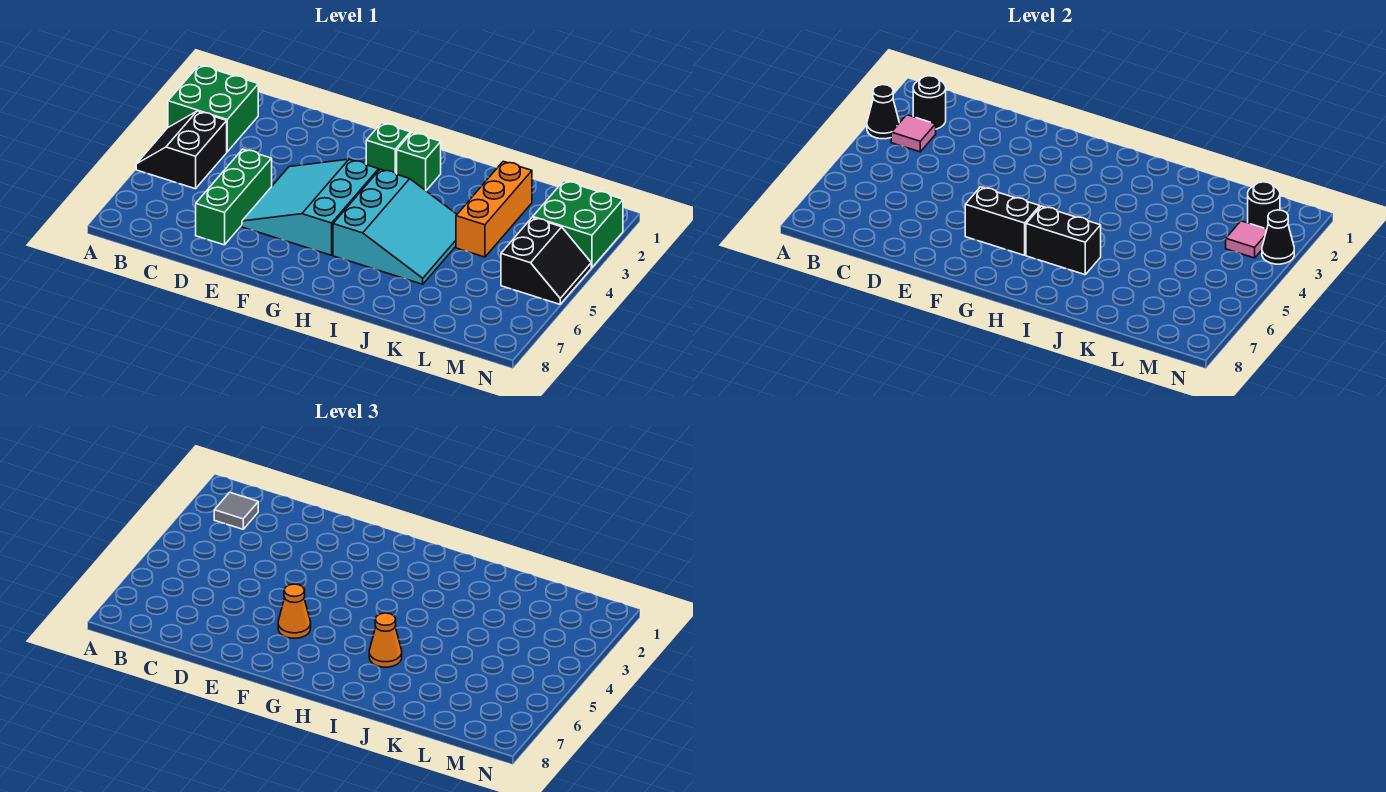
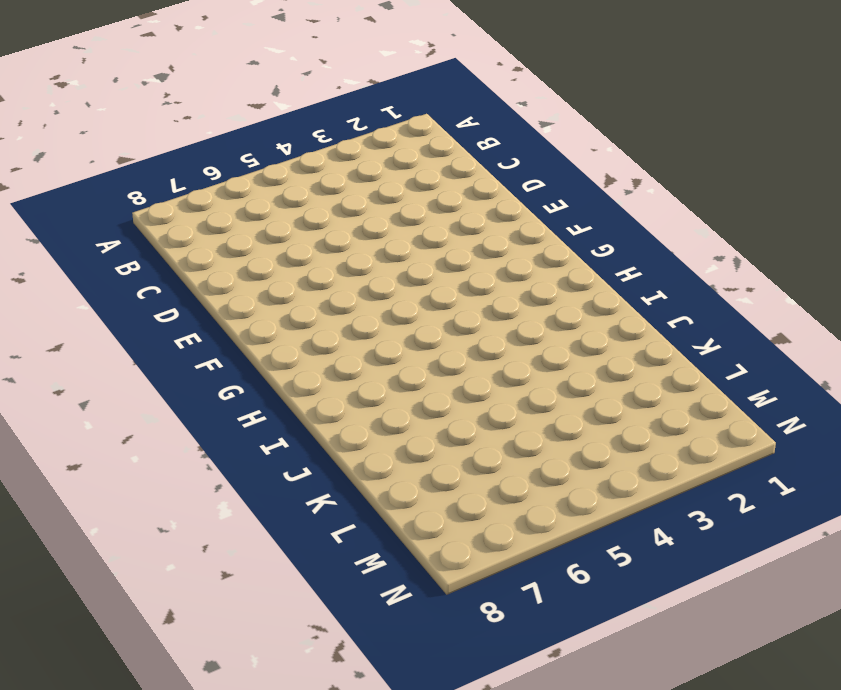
none -> green 2x2 brick [168,65,258,152]
none -> black 2x2 slope [136,111,227,189]
none -> green 1x3 brick [196,149,272,245]

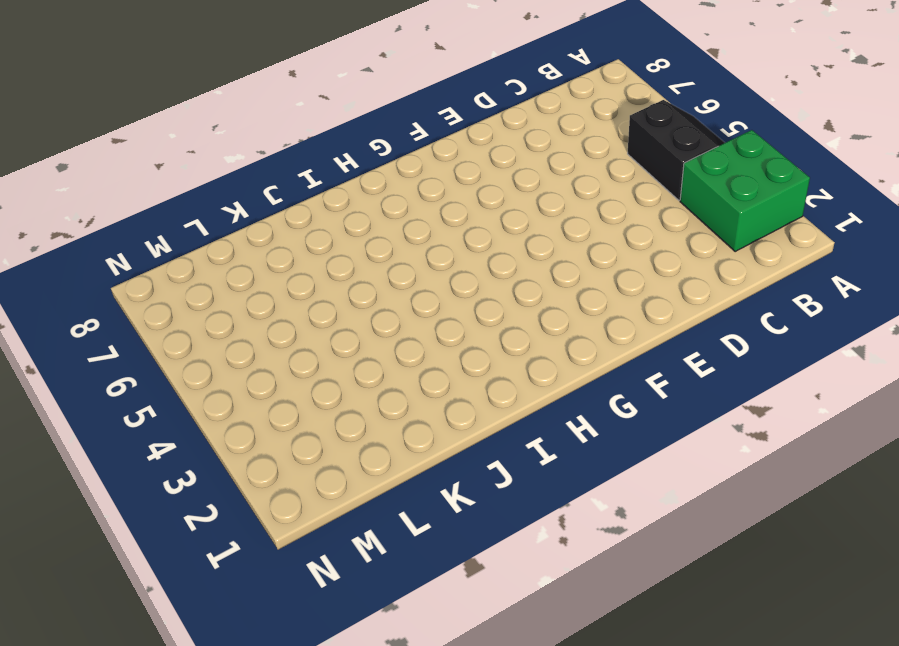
none -> green 1x3 brick [196,149,272,245]
none -> cyan 3x3 slope [242,159,379,255]
none -> green 1x1 brick [366,123,410,174]

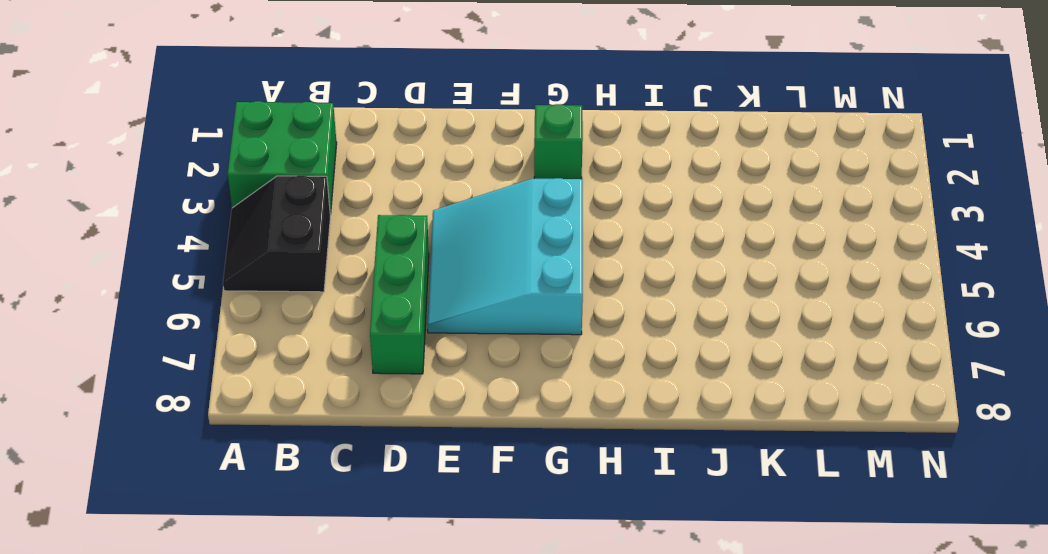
none -> green 1x1 brick [397,133,441,190]
none -> cyan 3x3 slope [333,169,457,284]
none -> orange 1x3 brick [456,161,532,257]

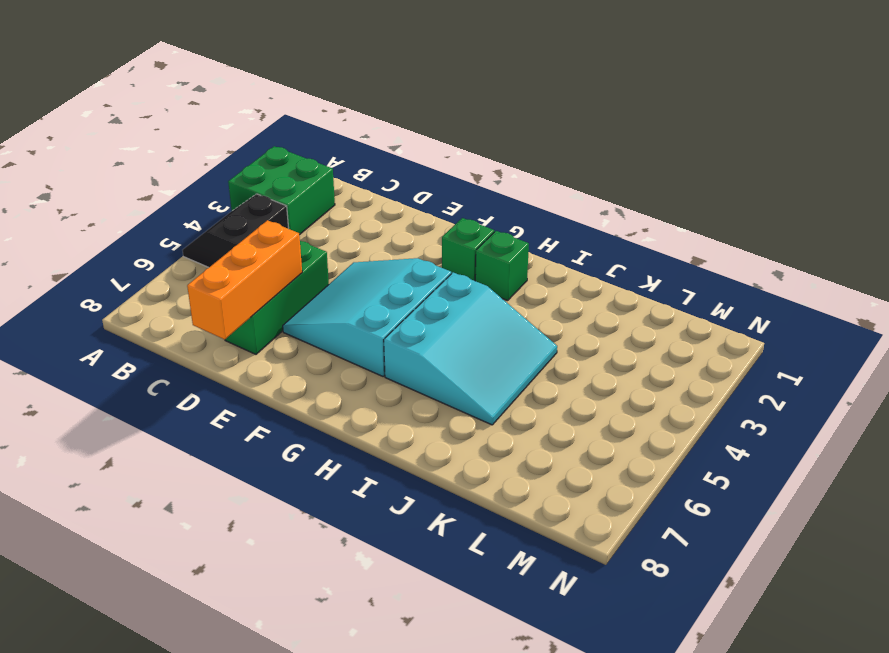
orange 1x3 brick [187,220,302,339] -> orange 1x3 brick moved to [456,161,532,257]
none -> green 2x2 brick [533,181,623,268]
none -> black 2x2 slope [501,217,591,304]
none -> black 1x1 cone [867,85,899,139]

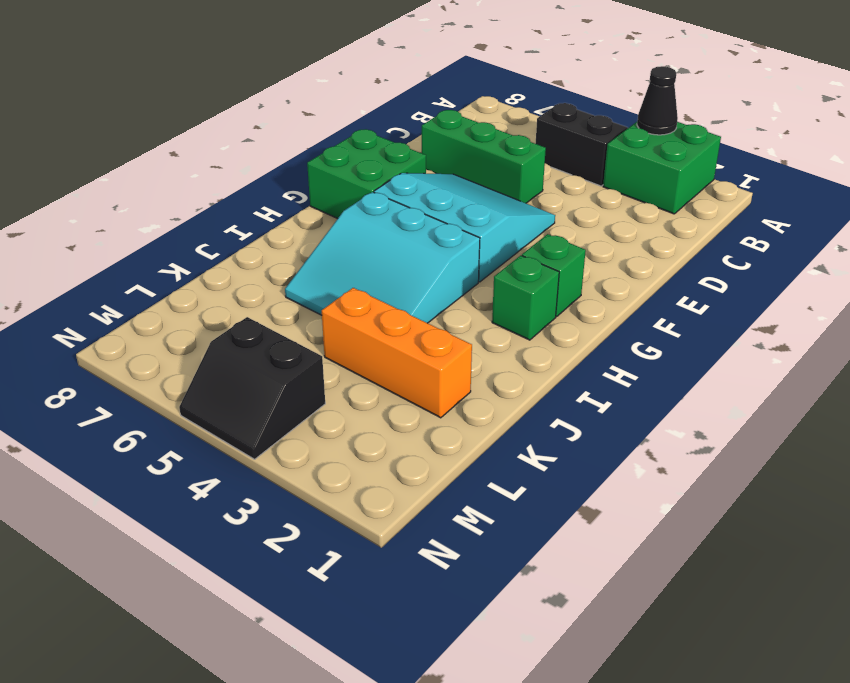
green 2x2 brick [307,129,426,219] -> green 2x2 brick moved to [533,181,623,268]
none -> black 1x1 round brick [913,76,946,129]
none -> pink 1x1 tile [891,115,936,152]
none -> black 1x2 brick [965,187,1040,255]

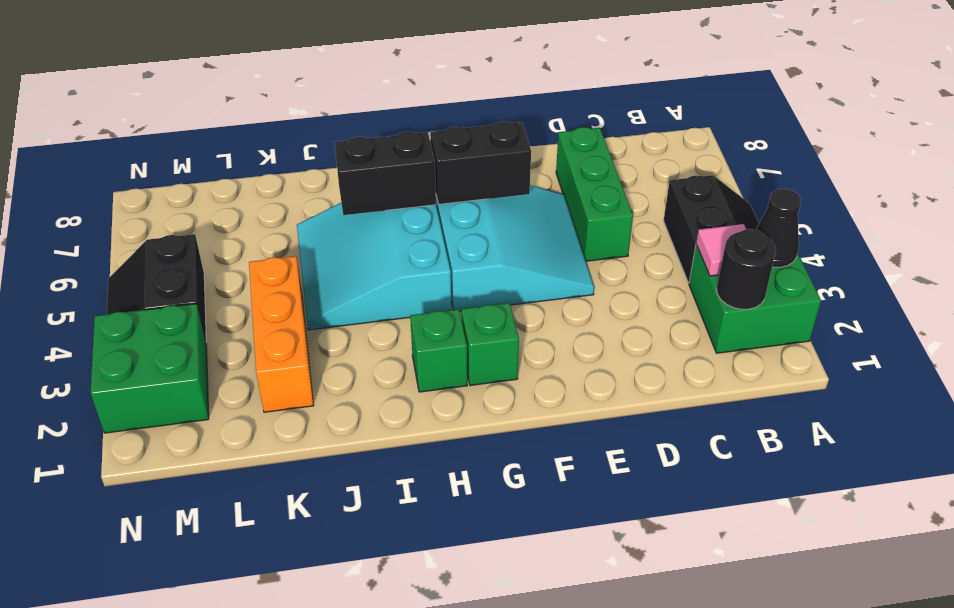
none -> black 1x1 round brick [1248,182,1280,229]
none -> pink 1x1 tile [1226,221,1267,258]
none -> black 1x1 cone [1262,210,1294,264]

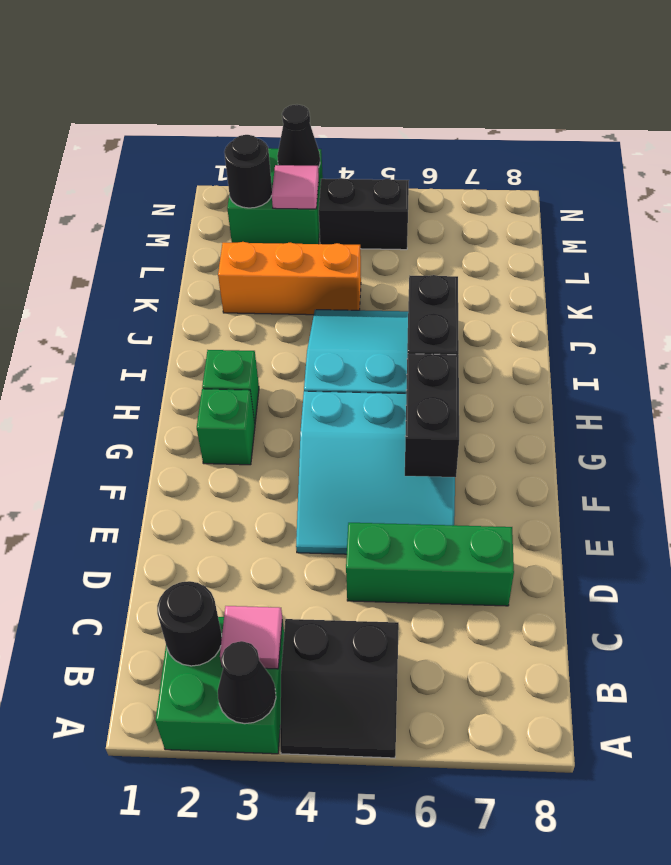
none -> grey 1x1 tile [214,492,258,529]
none -> orange 1x1 cone [278,584,311,638]
none -> orange 1x1 cone [369,613,402,667]

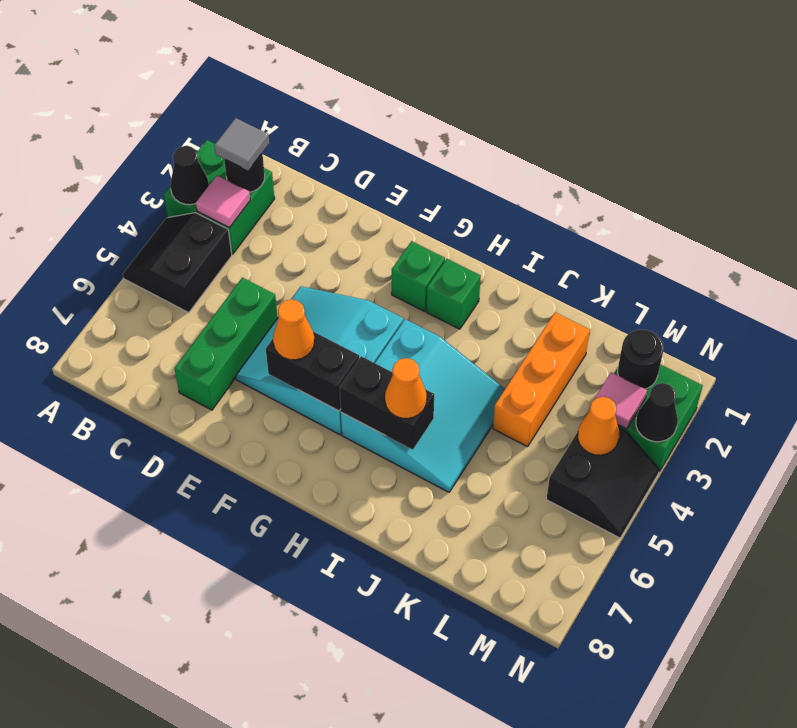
orange 1x1 cone [578,397,619,455] -> none

